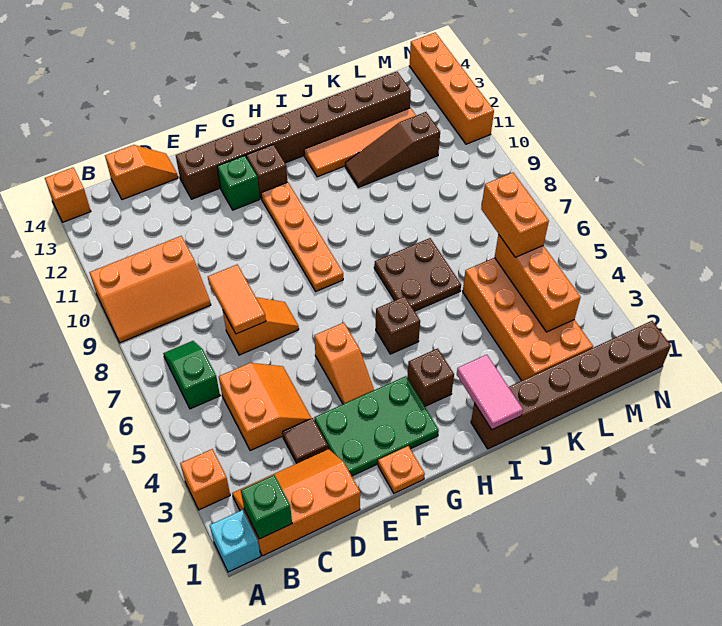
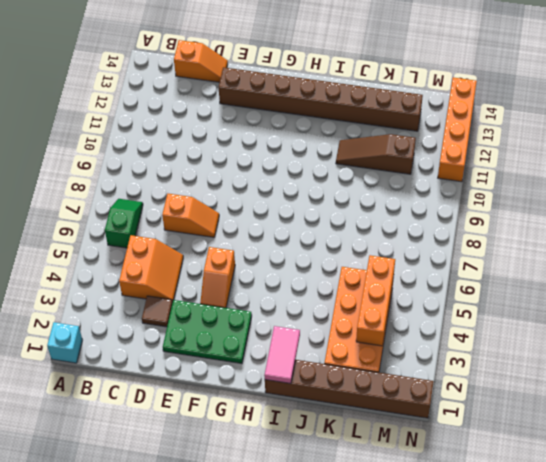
none -> orange 1x1 brick [180,449,230,510]
none -> orange 2x3 slope [89,236,211,343]
none -> orange 1x1 brick [45,168,91,222]
none -> orange 2x3 slope [232,449,360,556]

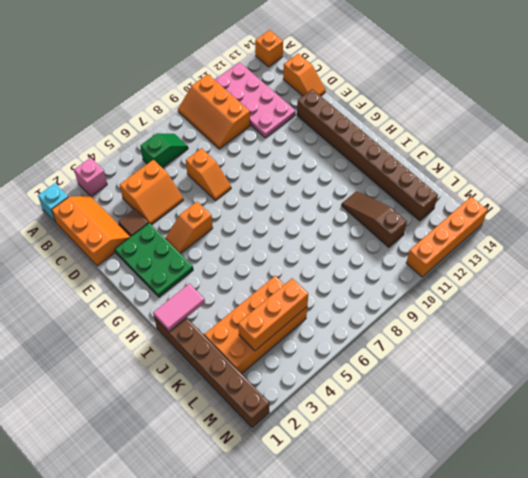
pink 1x1 brick [74,158,107,196] -> orange 1x1 brick [180,449,230,510]
pink 2x4 plate [215,62,296,138] -> none
none -> orange 1x1 plate [378,446,425,493]
none -> green 1x1 brick [217,155,260,210]
none -> orange 1x4 plate [261,182,343,291]
none -> brown 1x1 brick [246,145,287,199]

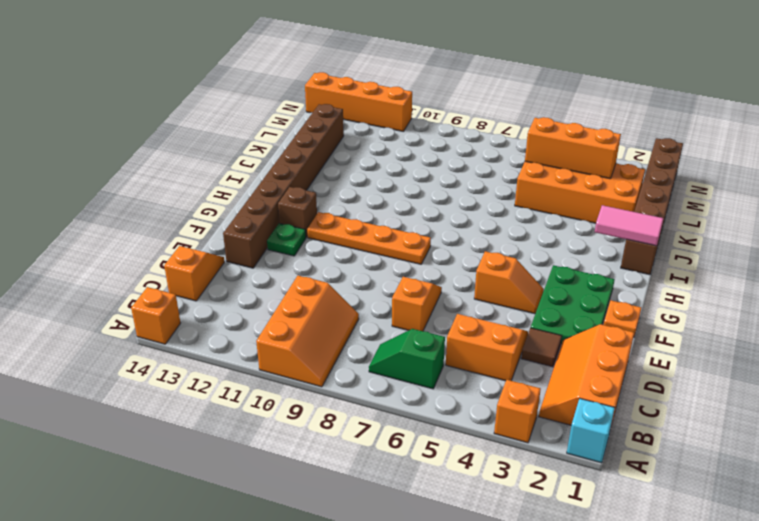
green 1x1 plate [267,223,306,256] -> green 1x1 brick [217,155,260,210]
none -> brown 1x1 brick [407,349,454,406]
none -> brown 1x1 brick [376,296,420,354]
none -> brown 2x2 plate [374,238,461,311]
none -> orange 1x4 tile [304,108,416,177]

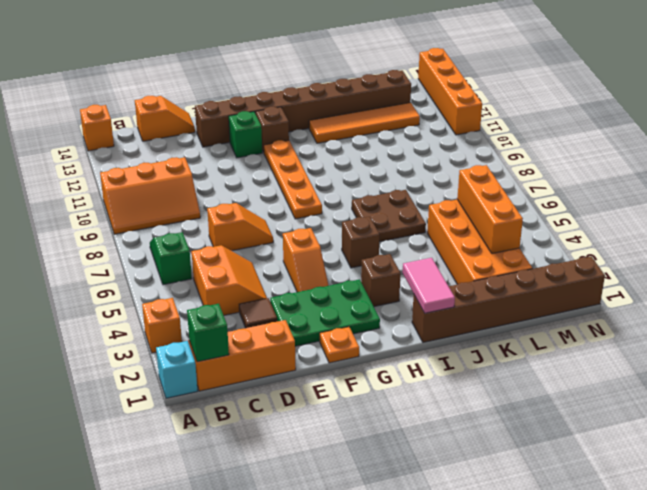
none -> brown 1x3 slope [345,112,440,187]
none -> orange 1x2 tile [208,265,266,334]
none -> orange 1x2 brick [481,173,549,257]

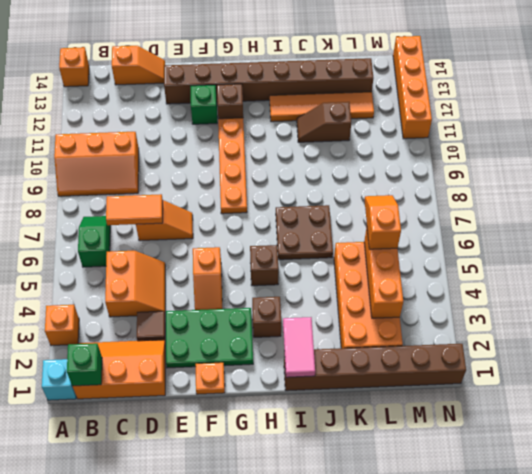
orange 1x2 tile [106,194,163,225] -> orange 1x2 tile turned to [208,265,266,334]
brown 1x2 slope [297,102,351,142] -> brown 1x3 slope [345,112,440,187]
orange 1x2 slope [364,195,401,249] -> orange 1x2 brick [481,173,549,257]

